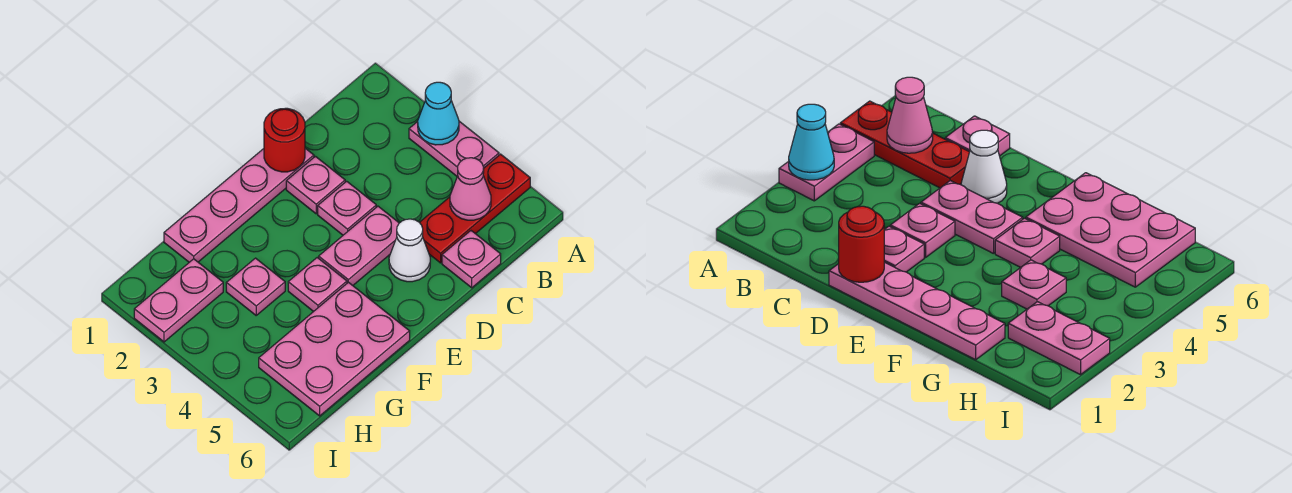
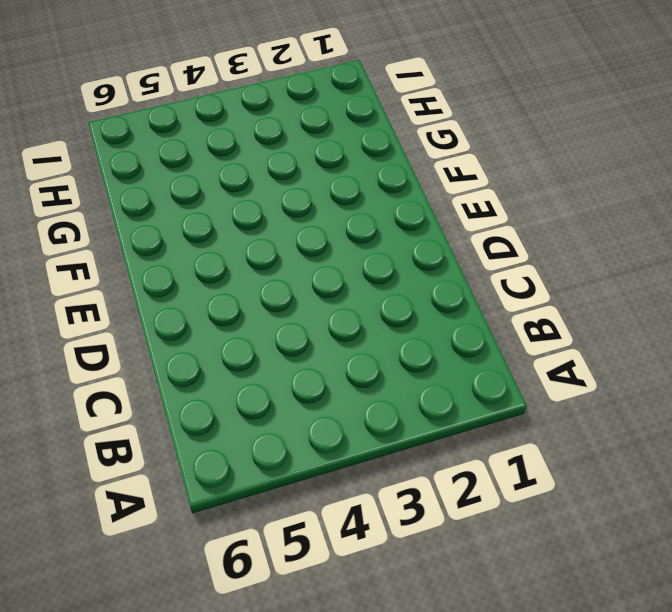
none -> pink 1x2 plate [409,121,499,176]
none -> red 1x3 plate [419,154,530,263]
none -> pink 1x1 plate [442,231,501,288]

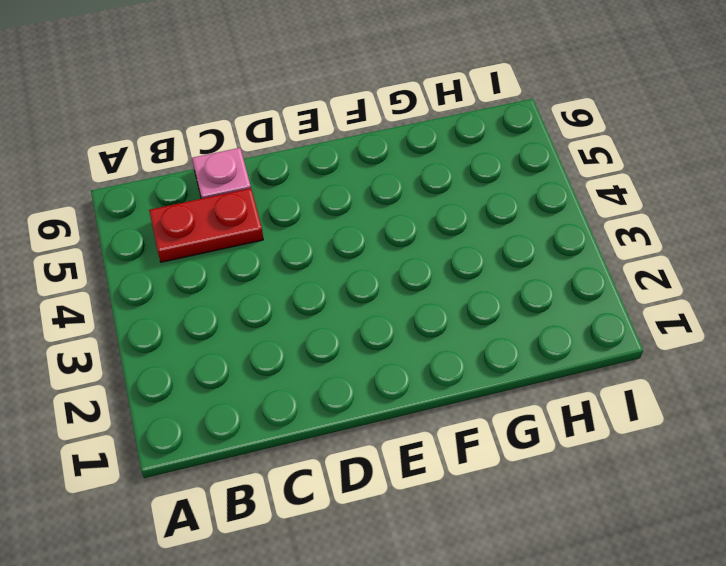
red 1x2 plate [149,188,263,262] -> red 1x3 plate [419,154,530,263]
none -> pink 1x2 plate [409,121,499,176]
none -> pink 1x4 plate [164,148,314,262]
none -> pink 1x1 plate [286,156,345,214]

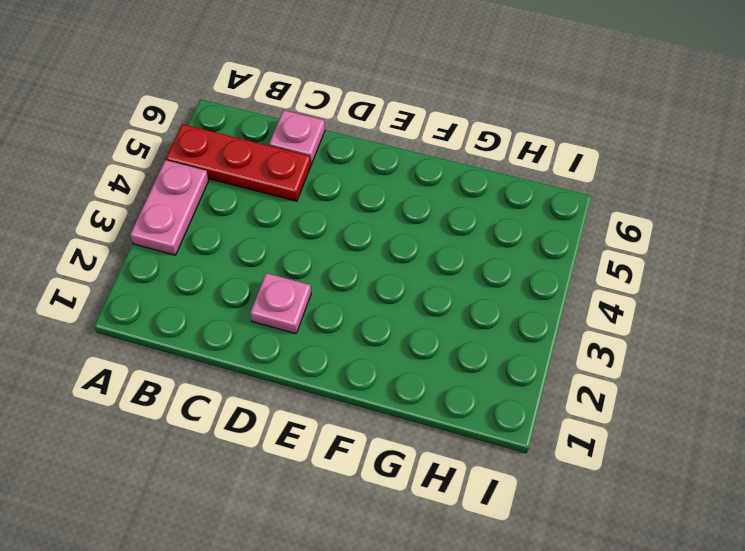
none -> pink 1x4 plate [164,148,314,262]
none -> pink 1x1 plate [318,181,376,235]
none -> pink 1x2 plate [319,206,399,285]

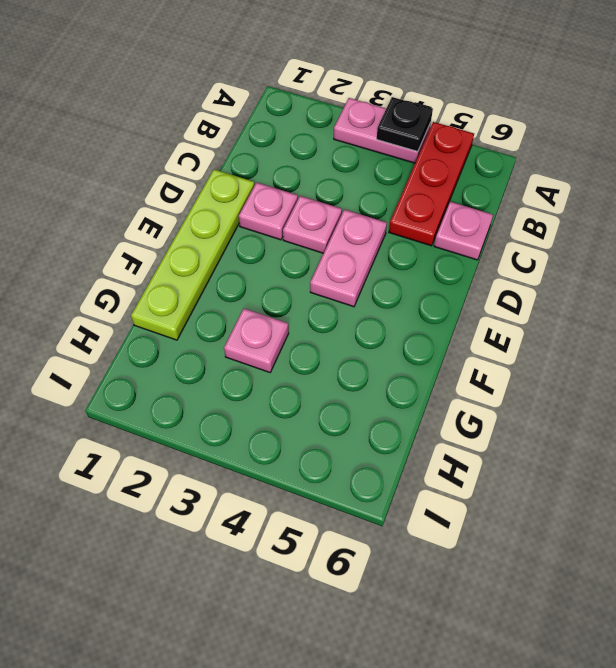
black 1x1 plate [377,97,433,151] -> none
lime 1x4 plate [131,169,255,340] -> pink 1x4 plate [164,148,314,262]
none -> white 1x1 cone [389,219,430,282]
none -> pink 1x1 plate [288,258,347,312]
none -> pink 2x3 plate [259,282,410,416]

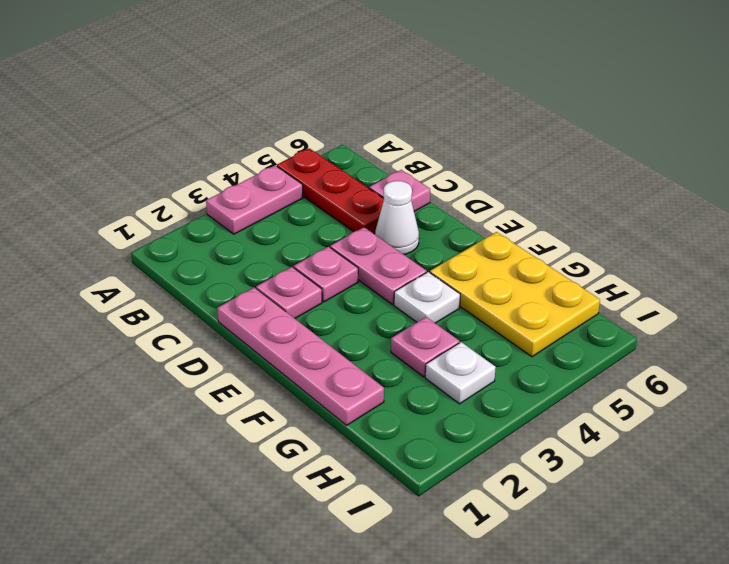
white 1x1 plate [394,272,460,323] -> pink 1x1 plate [288,258,347,312]
yellow 2x3 plate [430,232,600,357] -> pink 2x3 plate [259,282,410,416]
white 1x1 plate [425,342,496,404] -> none
none -> pink 1x2 plate [134,259,223,342]
none -> cyan 1x1 cone [418,82,459,145]
none -> pink 1x1 cone [450,158,491,220]

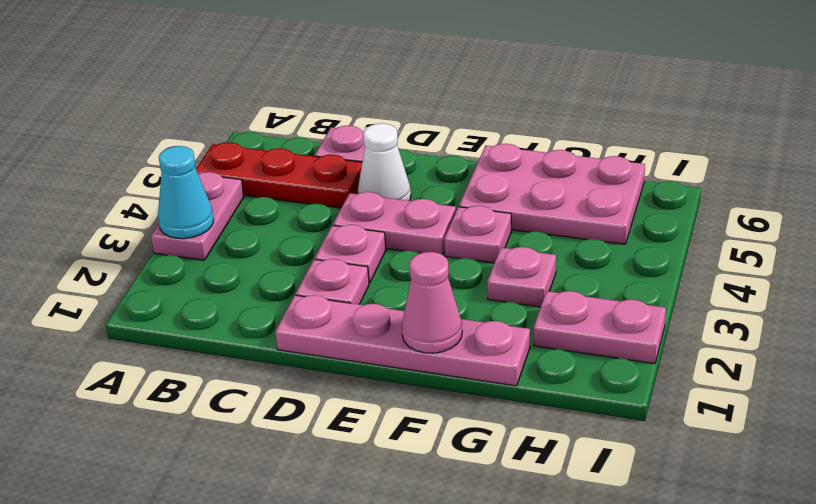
pink 1x1 cone [402,252,462,353] -> pink 1x1 cone moved to [450,158,491,220]
none -> red 1x1 round brick [264,108,305,172]

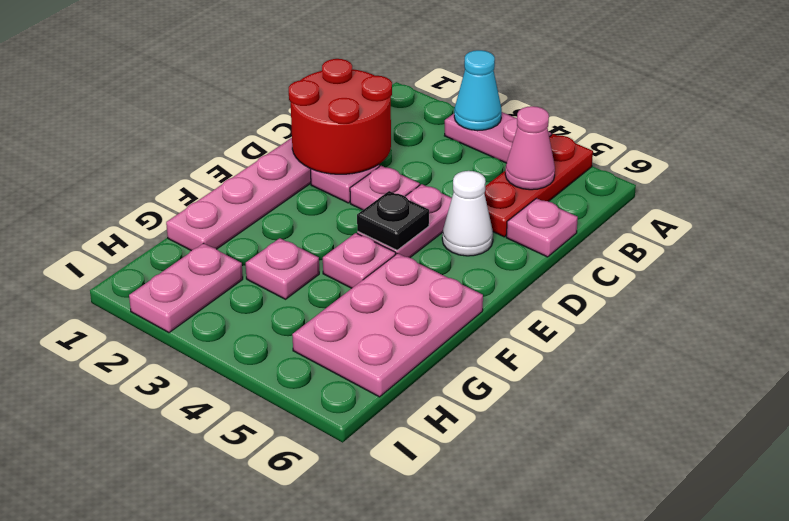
red 2x2 round brick [289,59,392,174] -> red 1x1 round brick [264,108,305,172]
black 1x1 plate [357,191,429,250] -> none

